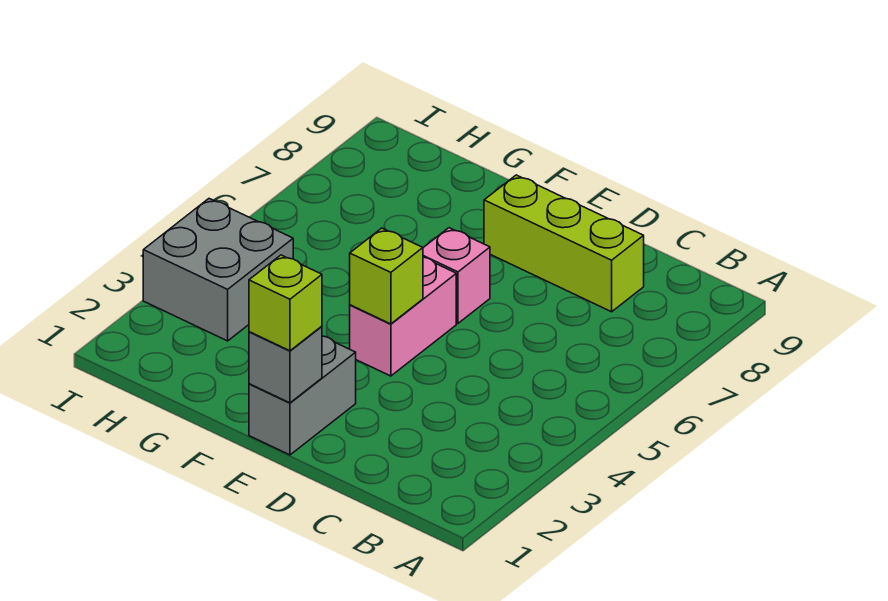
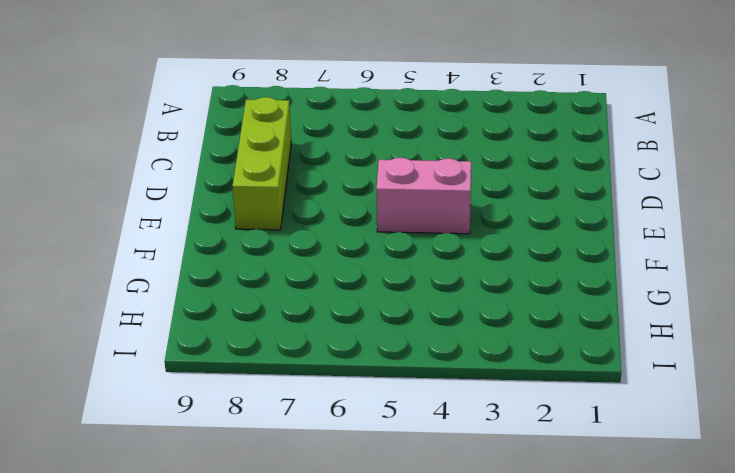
none -> grey 1x2 brick [249,336,356,455]
none -> pink 1x1 brick [423,228,490,323]

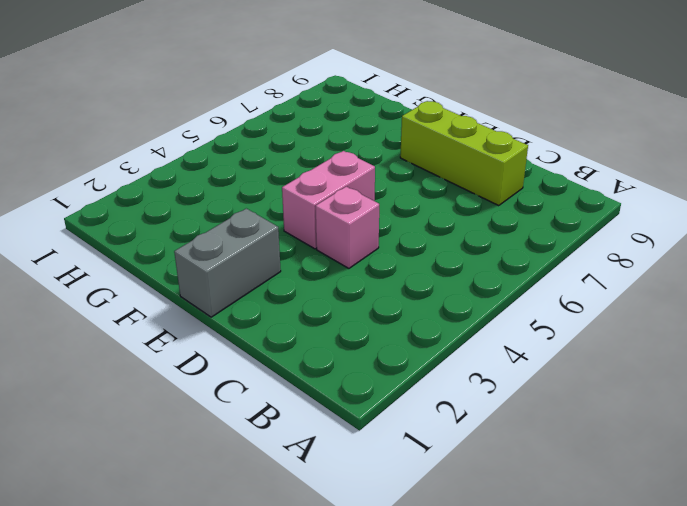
pink 1x1 brick [315,187,379,268] -> pink 1x1 brick moved to [423,228,490,323]
none -> grey 2x2 brick [143,199,293,341]
none -> grey 1x1 brick [249,326,322,403]

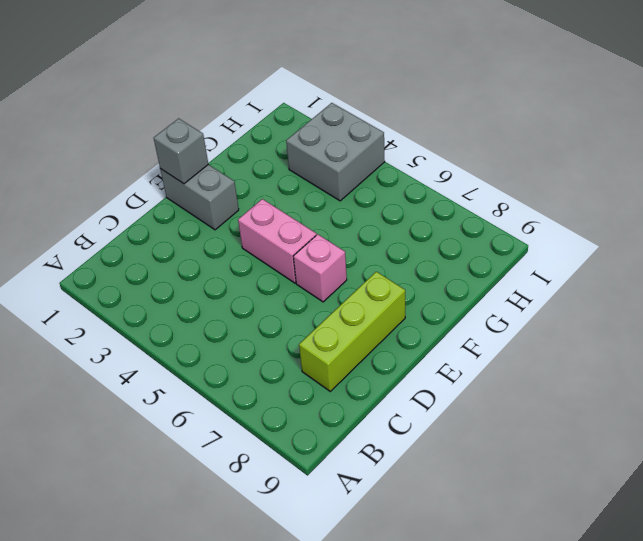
none -> lime 1x1 brick [350,228,423,324]
none -> lime 1x1 brick [249,255,322,351]

